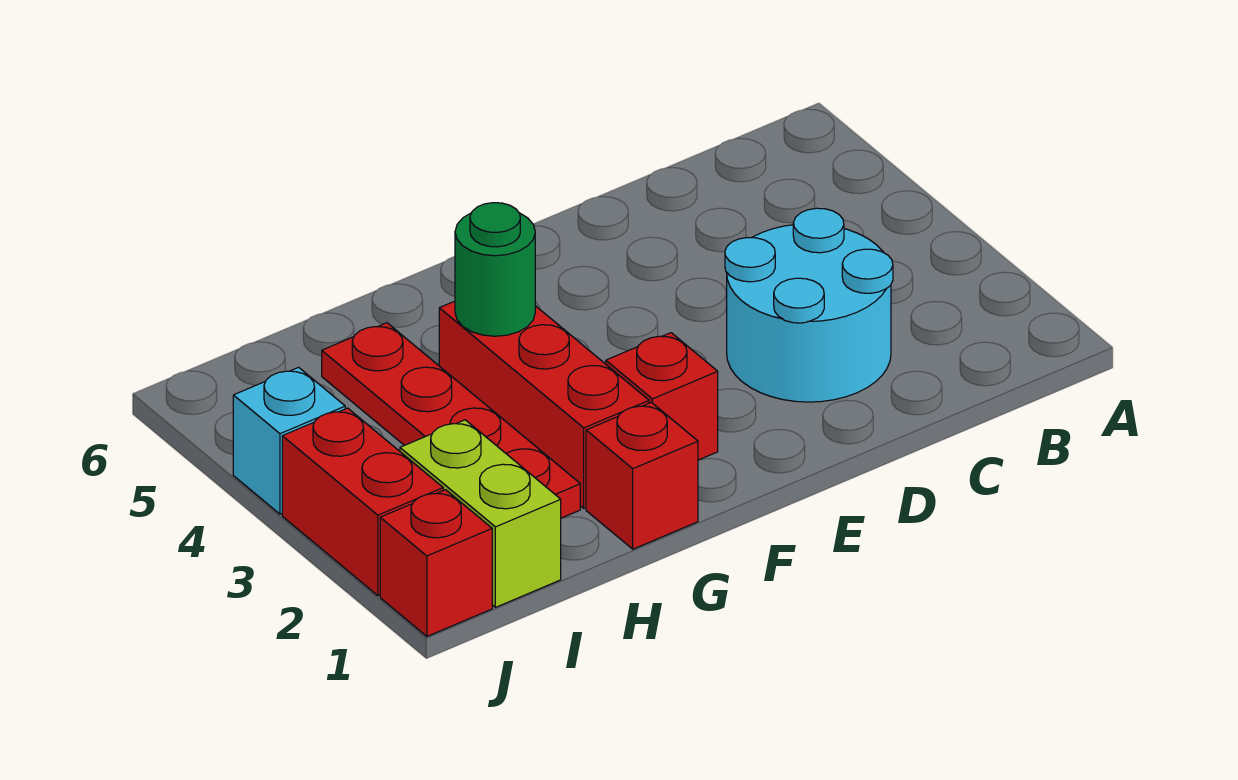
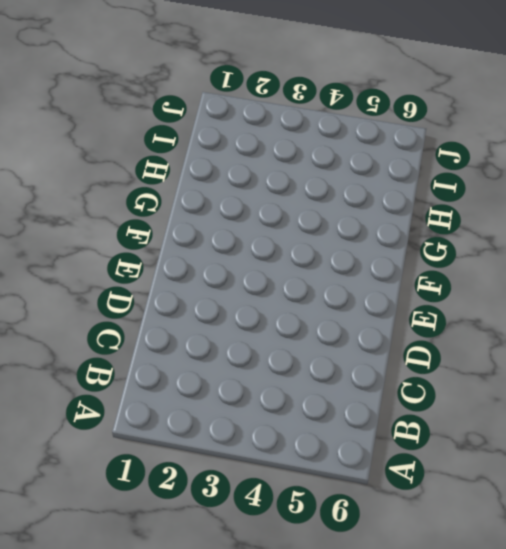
none -> cyan 2x2 round brick [725,208,893,402]
none -> red 1x1 brick [606,333,718,460]

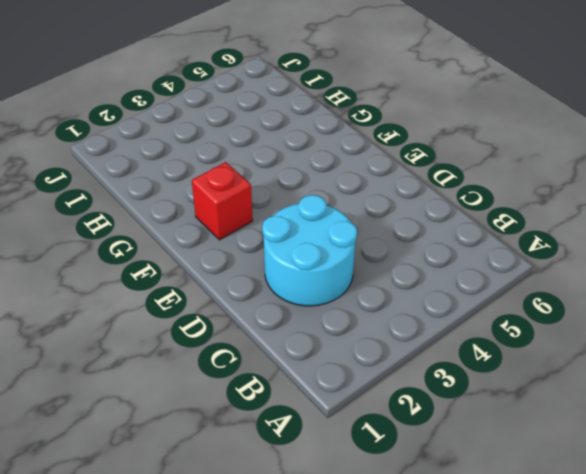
none -> red 1x1 brick [586,402,698,549]
none -> red 1x3 brick [439,301,649,508]

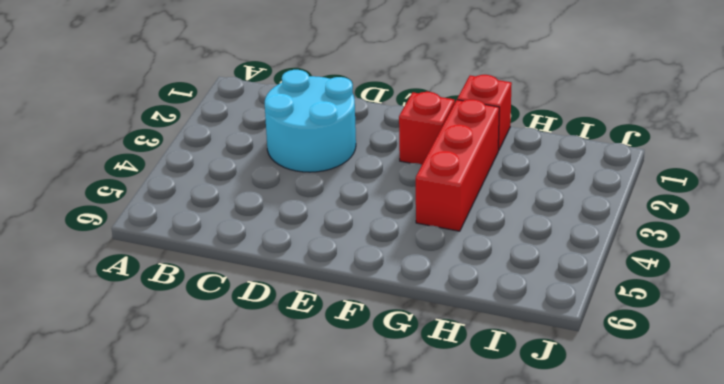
none -> red 1x4 plate [322,323,580,518]
none -> lime 1x2 brick [400,420,561,607]

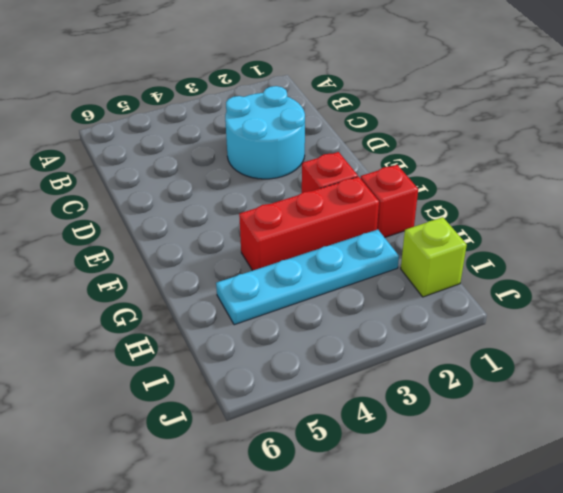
cyan 1x4 plate [216,230,399,325] -> red 1x4 plate [322,323,580,518]
lime 1x1 brick [401,217,467,297] -> lime 1x2 brick [400,420,561,607]
none -> red 1x1 brick [380,490,492,636]
none -> red 1x2 brick [282,408,443,596]

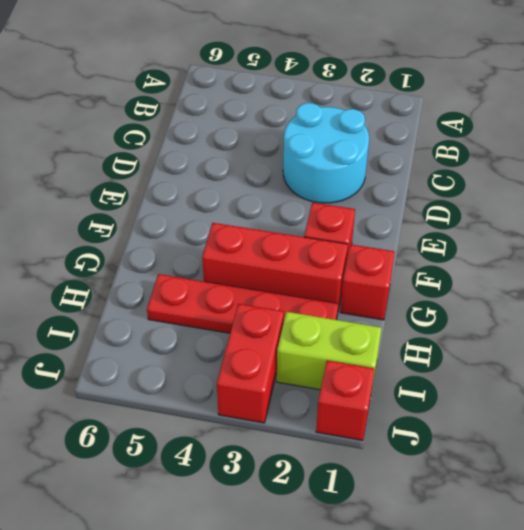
red 1x2 brick [217,304,284,423] -> red 1x2 brick turned to [282,408,443,596]
none -> cyan 1x1 brick [233,367,345,514]
none -> green 1x1 round brick [455,203,535,336]

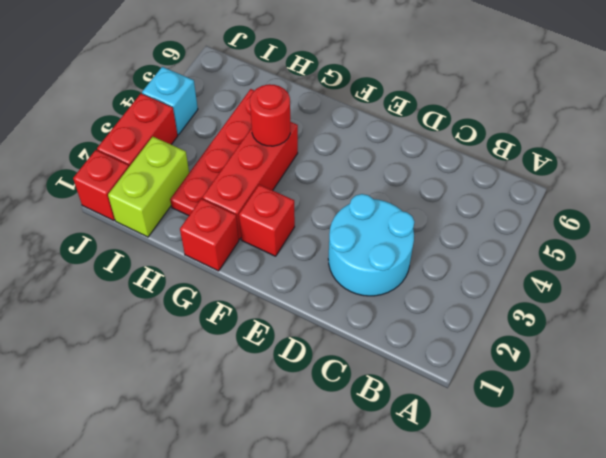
red 1x1 round brick [250,84,290,146] -> green 1x1 round brick [455,203,535,336]

